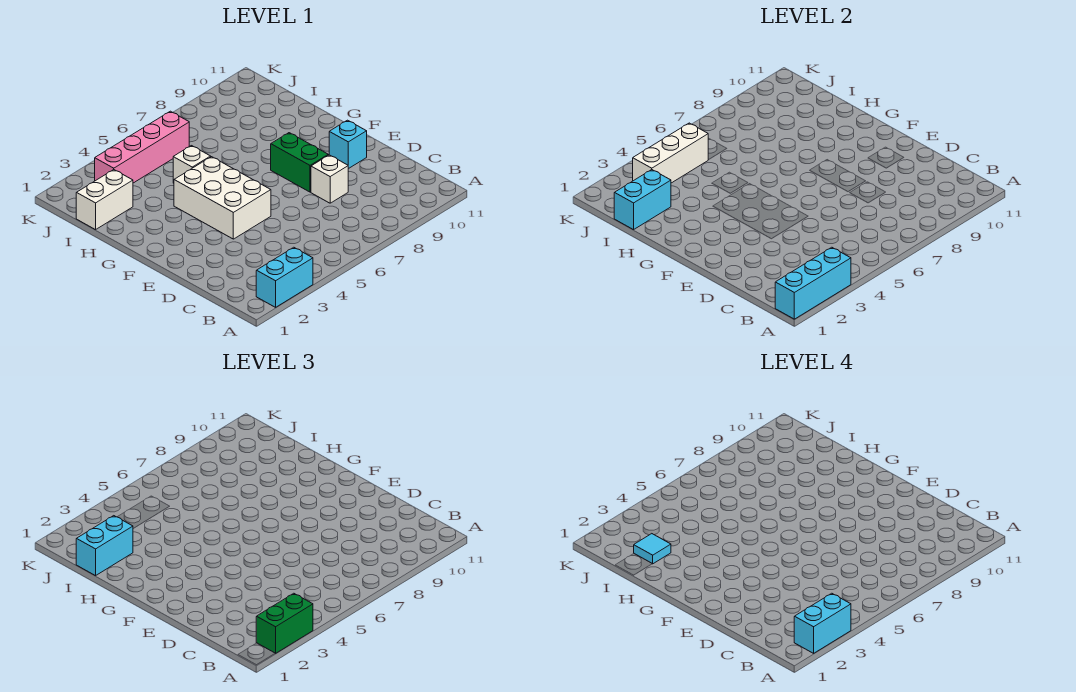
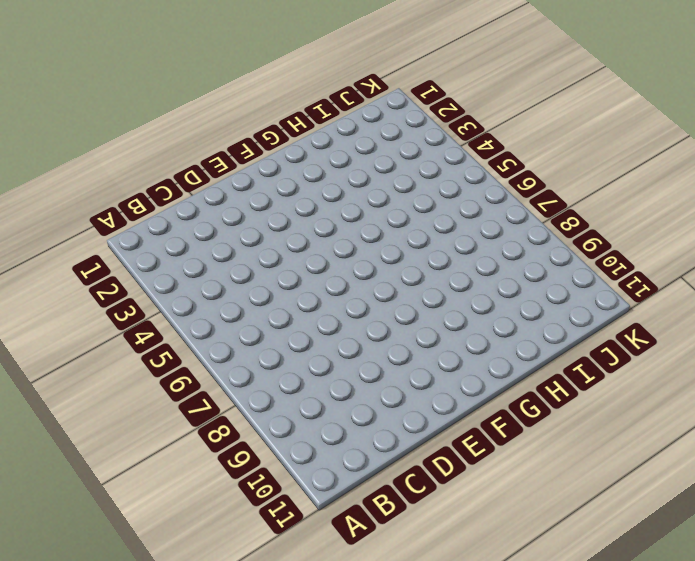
none -> cyan 1x2 brick [256,247,313,307]
none -> white 1x1 brick [311,155,348,203]
none -> white 2x3 brick [174,157,271,239]

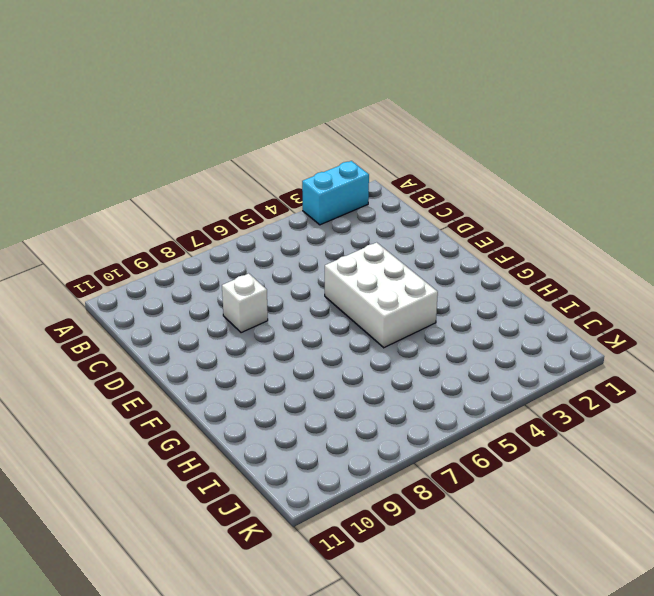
none -> green 1x2 brick [271,133,328,192]
none -> cyan 1x1 brick [329,120,367,169]
none -> white 1x1 brick [173,146,211,183]

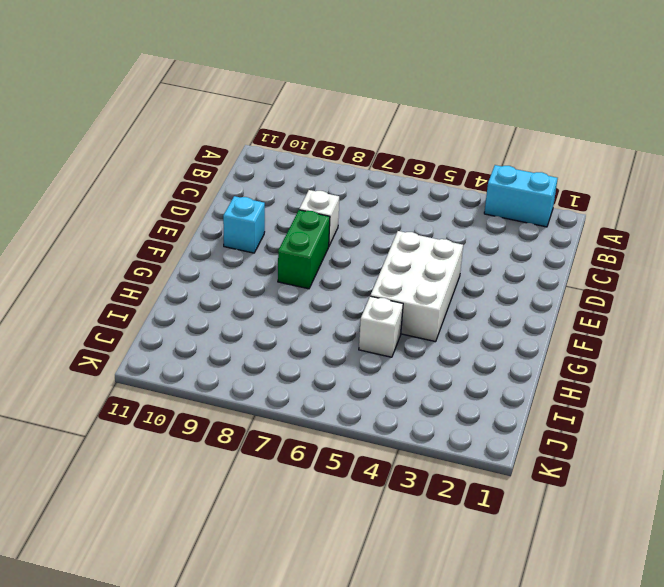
none -> white 1x2 brick [76,170,133,230]
none -> pink 1x4 brick [95,111,189,183]
none -> cyan 1x3 brick [775,247,851,319]

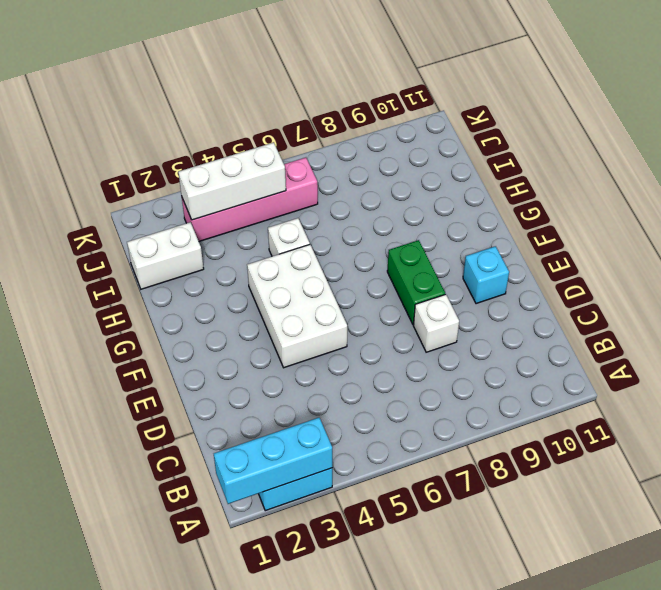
none -> cyan 1x2 brick [614,170,671,230]
none -> green 1x2 brick [256,593,313,653]
none -> cyan 1x2 brick [76,516,133,576]

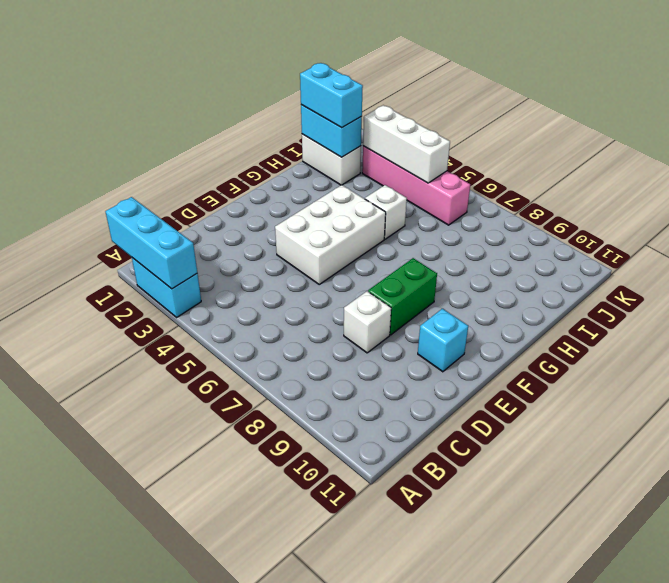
none -> green 1x2 brick [256,593,313,653]
none -> cyan 1x2 brick [794,593,851,653]
none -> cyan 1x1 tile [634,534,671,564]

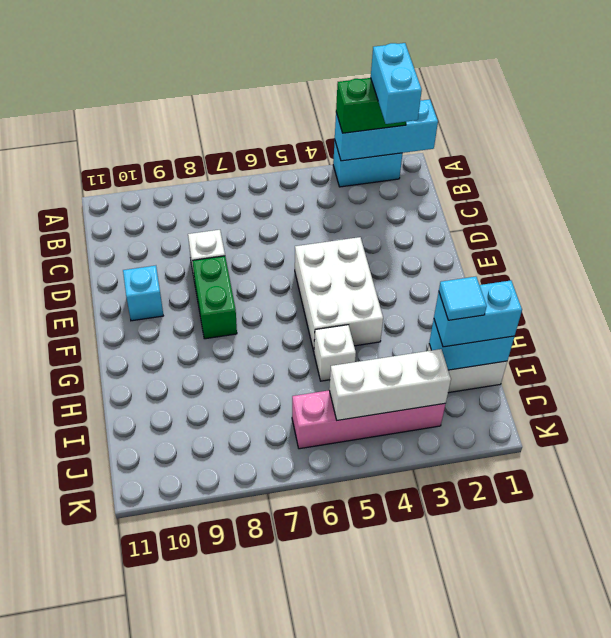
cyan 1x2 brick [371,43,422,124] -> cyan 1x2 brick turned to [794,593,851,653]

